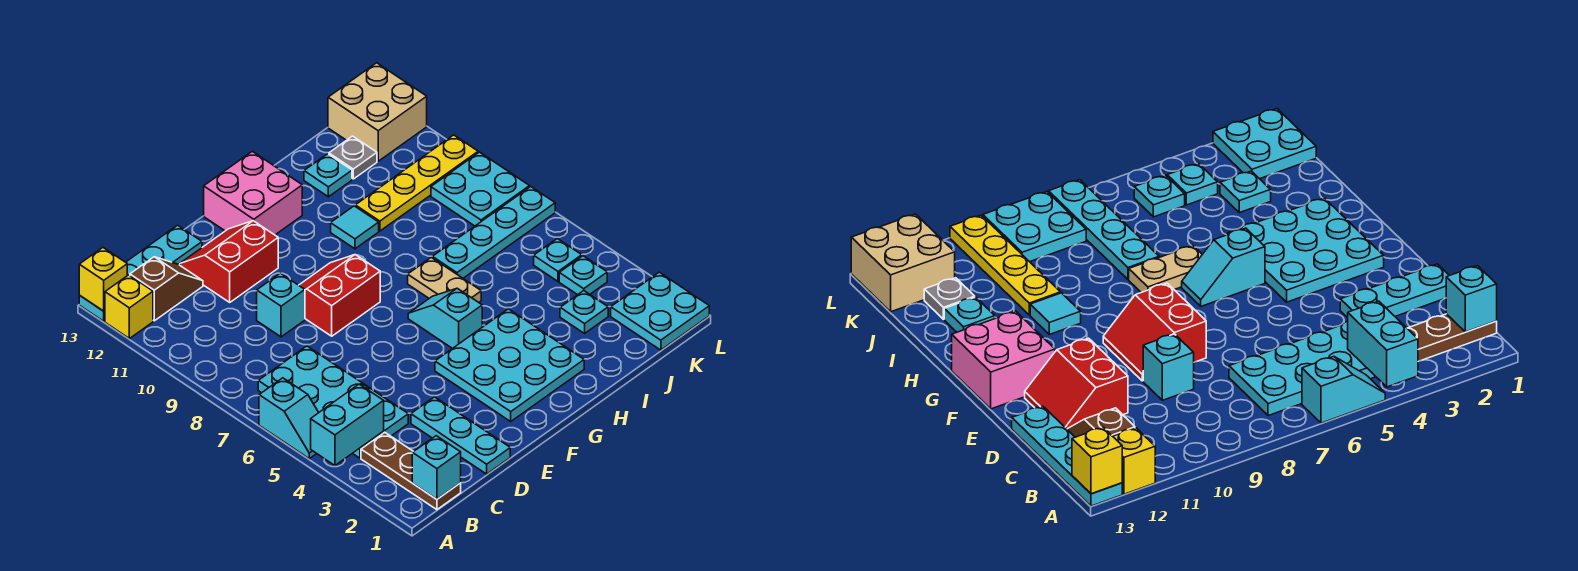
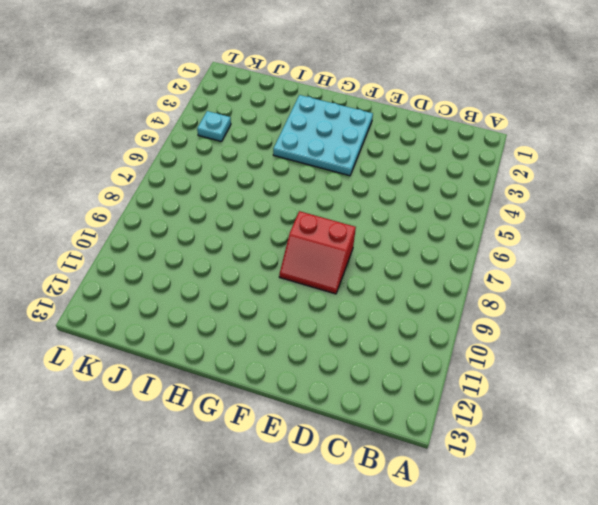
none -> cyan 1x2 slope [259,378,319,459]
none -> yellow 1x1 brick [105,275,153,339]
none -> cyan 1x4 plate [79,225,202,321]

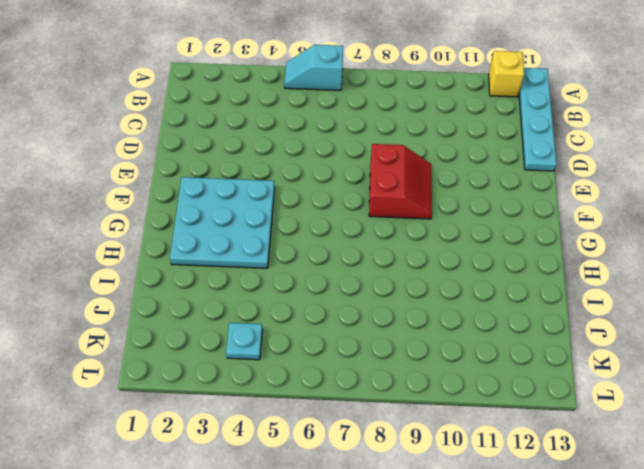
none -> brown 1x3 plate [361,432,461,510]
none -> cyan 2x4 plate [258,346,408,458]
none -> brown 1x2 slope [130,257,203,321]

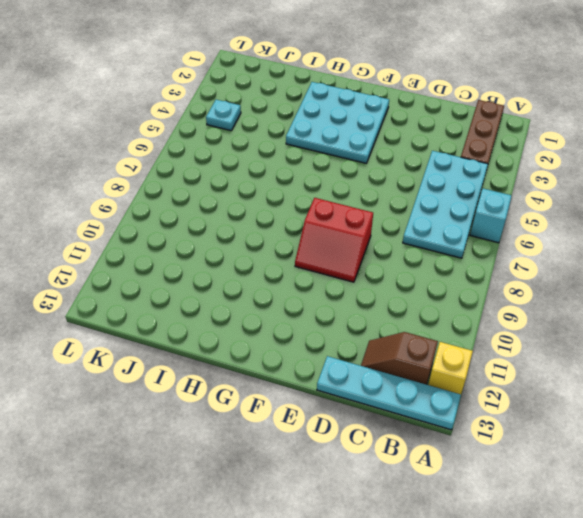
none -> cyan 1x3 plate [411,397,510,474]
none -> cyan 1x1 brick [257,273,305,337]
none -> red 2x2 slope [180,221,278,302]

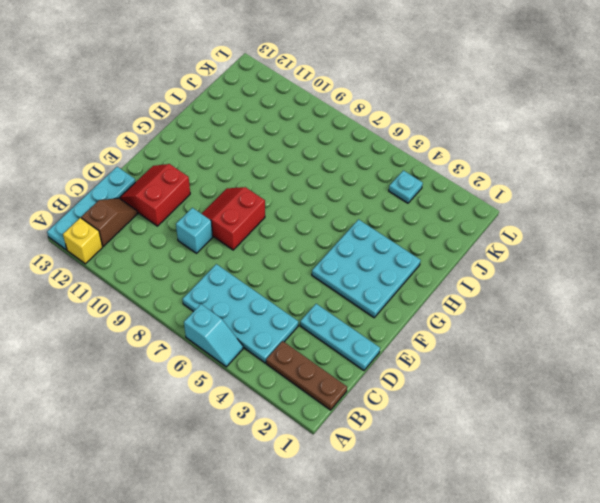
none -> pink 2x2 brick [204,151,302,235]
none -> cyan 1x2 slope [408,288,482,349]
none -> tan 1x2 plate [408,257,481,302]

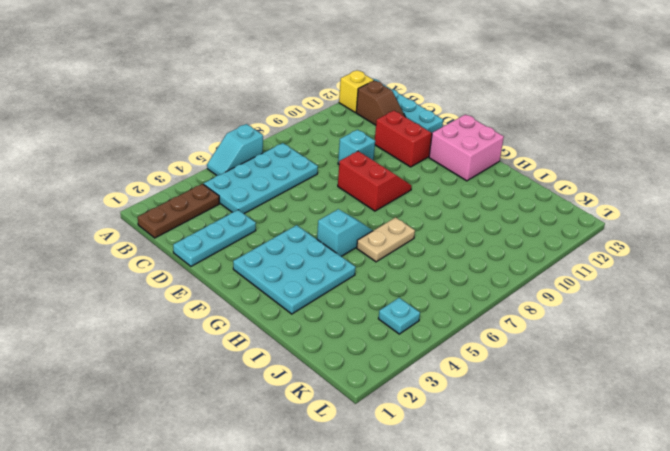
none -> cyan 1x1 tile [331,206,379,249]
none -> cyan 1x4 plate [432,187,555,278]
none -> yellow 1x4 plate [355,135,478,231]

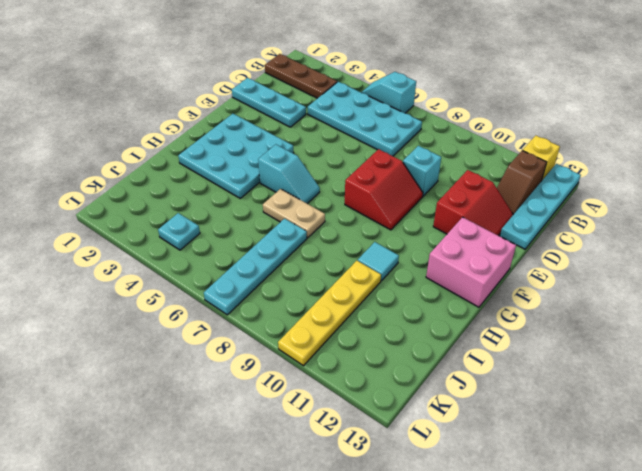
none -> cyan 1x1 plate [304,154,352,197]
none -> cyan 1x1 plate [560,291,608,333]
none -> grey 1x1 plate [329,136,377,179]

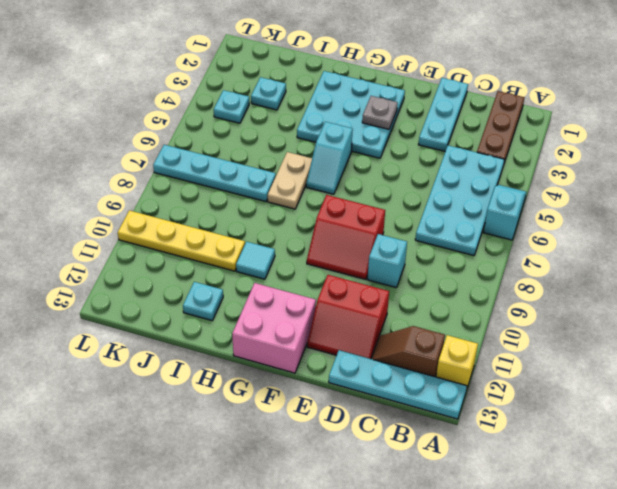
grey 1x1 plate [362,96,398,129] -> grey 1x1 plate moved to [329,136,377,179]
none -> cyan 2x2 plate [611,272,709,350]
none -> cyan 1x1 plate [534,239,582,281]
none -> cyan 2x2 plate [431,152,530,226]

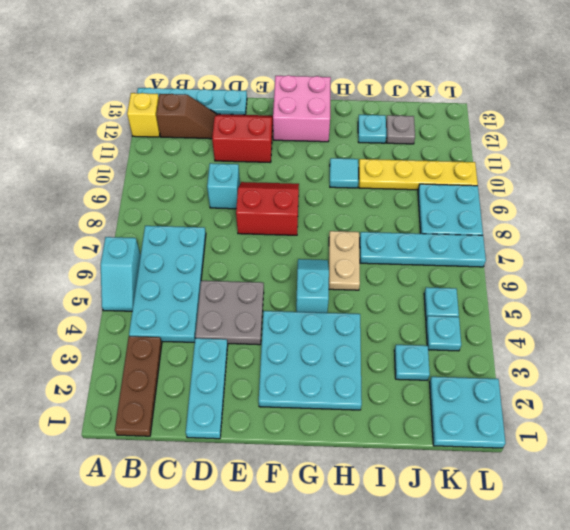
grey 2x2 plate [195,281,264,345] -> none
none -> tan 2x2 brick [328,63,427,161]
none -> cyan 1x2 brick [311,384,384,465]
none -> yellow 1x1 brick [79,248,127,311]

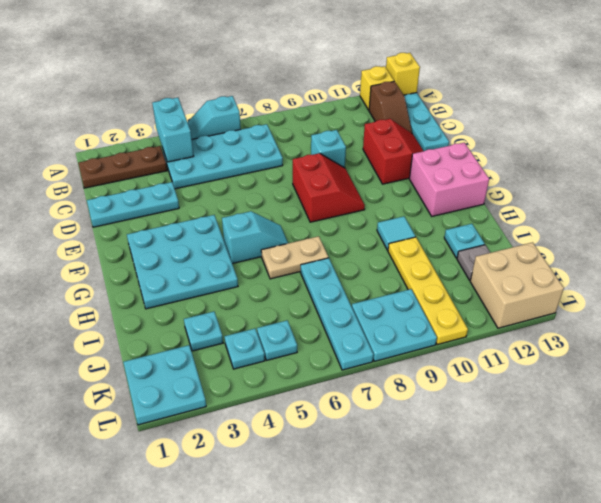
none -> cyan 1x1 brick [412,436,461,499]

